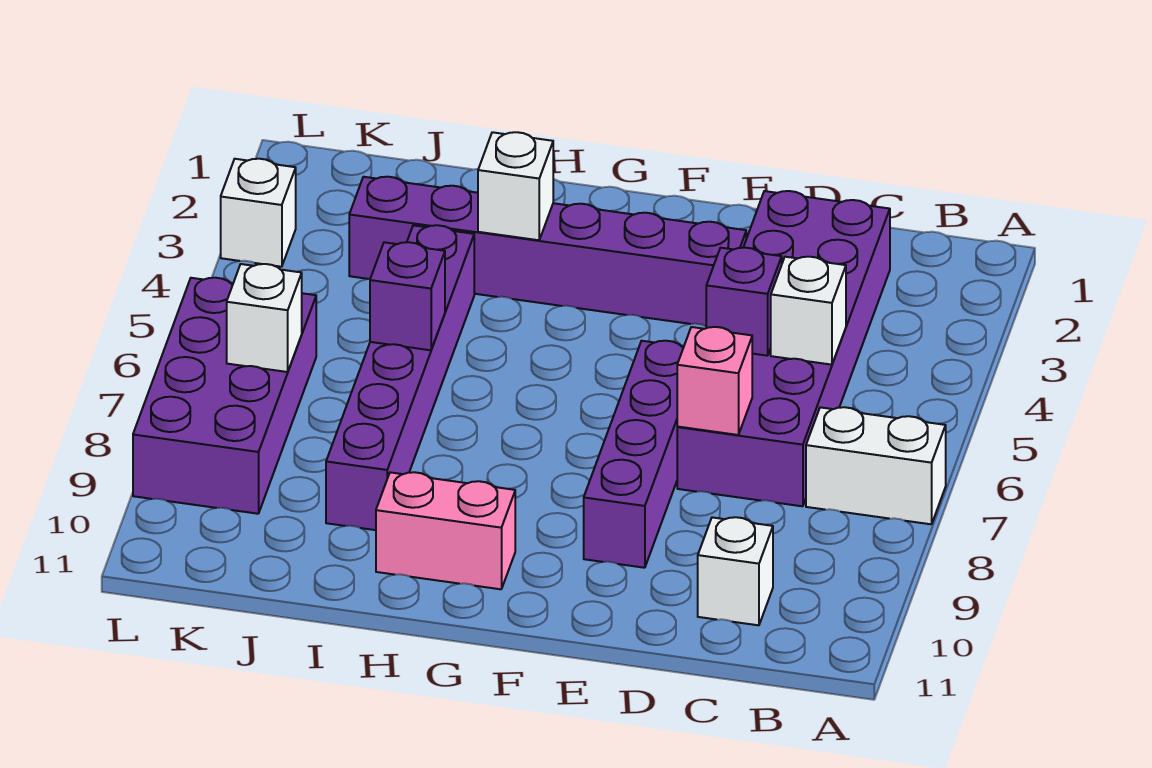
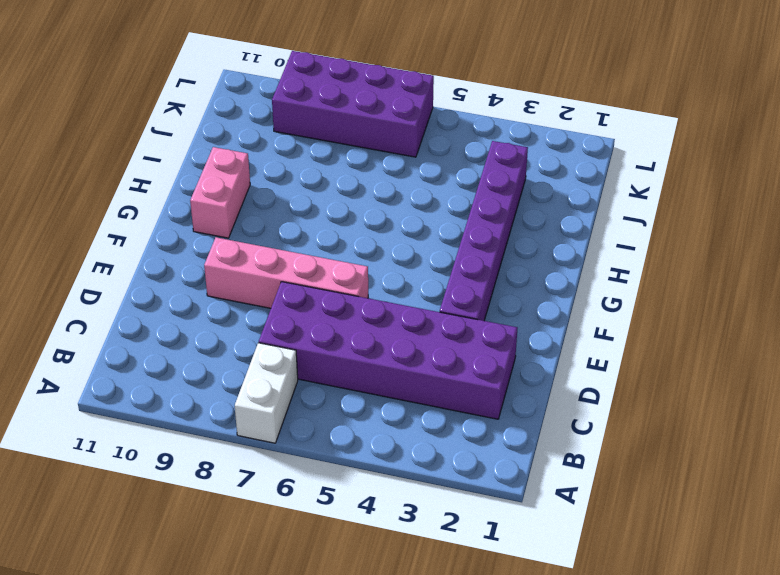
pink 1x4 brick [204,237,368,308] -> purple 1x4 brick [584,341,684,568]
none -> white 1x1 brick [698,517,773,625]
none -> purple 1x6 brick [326,225,474,530]
none -> white 1x1 brick [221,159,296,267]

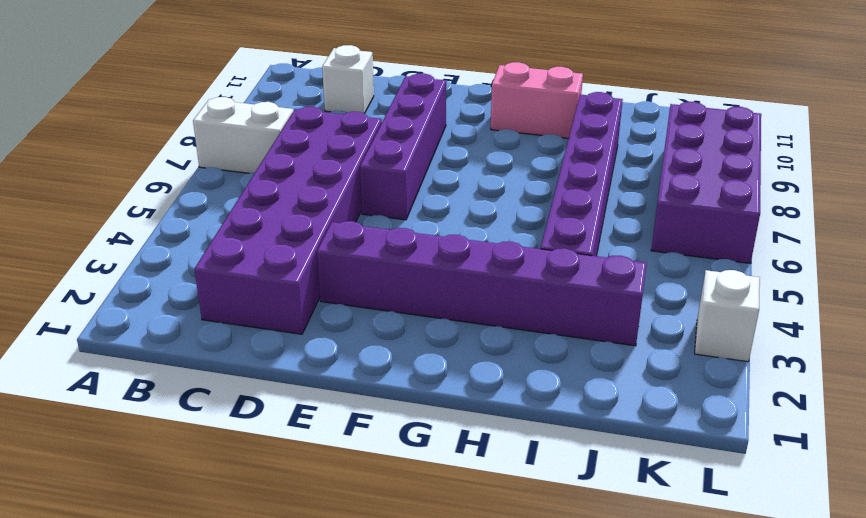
none -> white 1x1 brick [771,257,846,365]
none -> purple 1x1 brick [706,248,782,356]
none -> pink 1x1 brick [677,327,752,435]

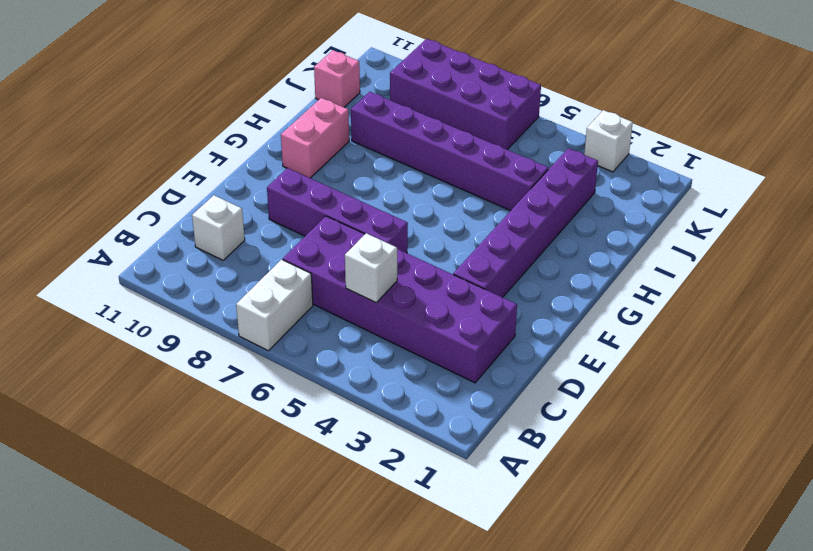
pink 1x1 brick [314,50,360,107] -> pink 1x1 brick moved to [677,327,752,435]
none -> purple 1x1 brick [706,248,782,356]
none -> white 1x1 brick [478,132,553,240]
none -> purple 1x1 brick [370,242,445,350]

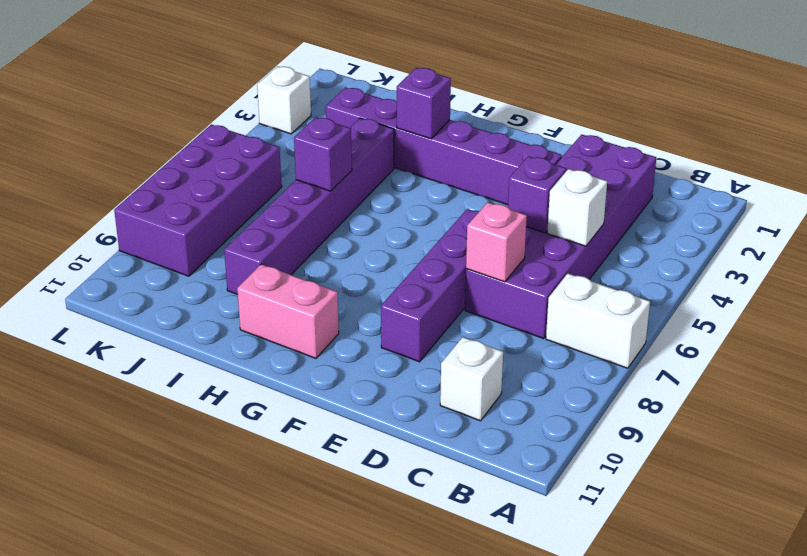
purple 1x1 brick [397,68,451,139] -> white 1x1 brick [478,132,553,240]
none -> white 1x1 brick [227,264,302,372]

